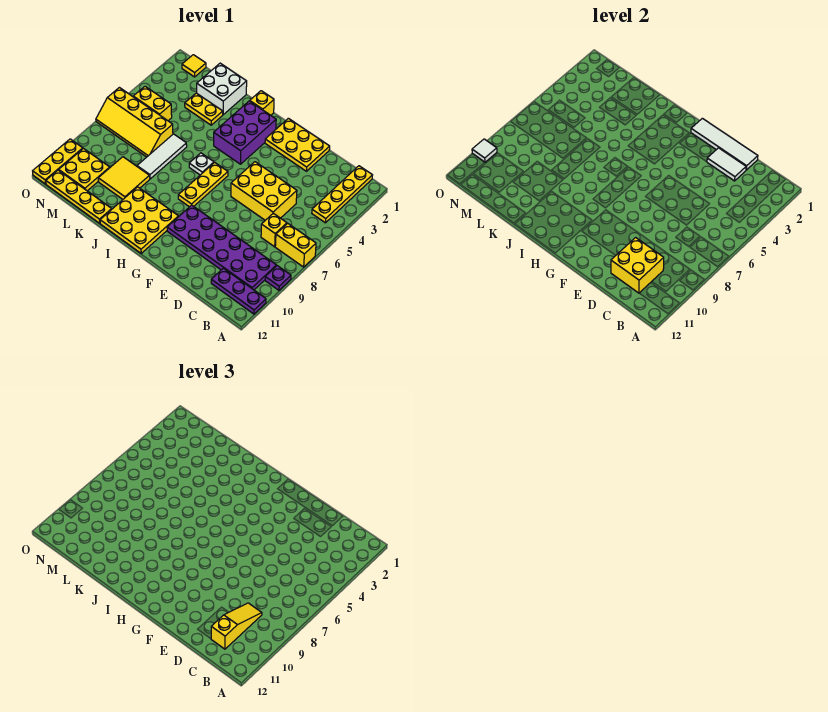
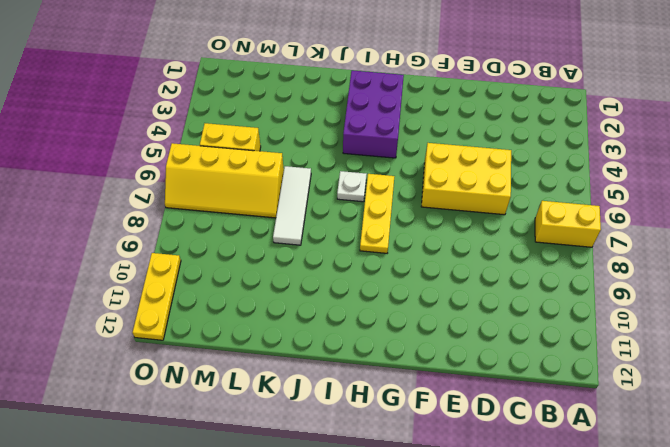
none -> purple 1x1 plate [265,266,291,290]
none -> purple 1x3 plate [211,268,266,314]
none -> yellow 1x4 plate [312,166,372,223]

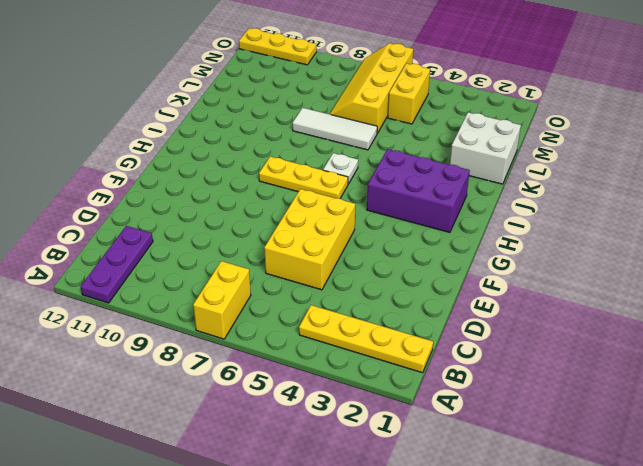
none -> purple 1x1 plate [265,266,291,290]
none -> purple 2x6 plate [167,205,276,290]
none -> yellow 1x1 brick [261,213,287,247]

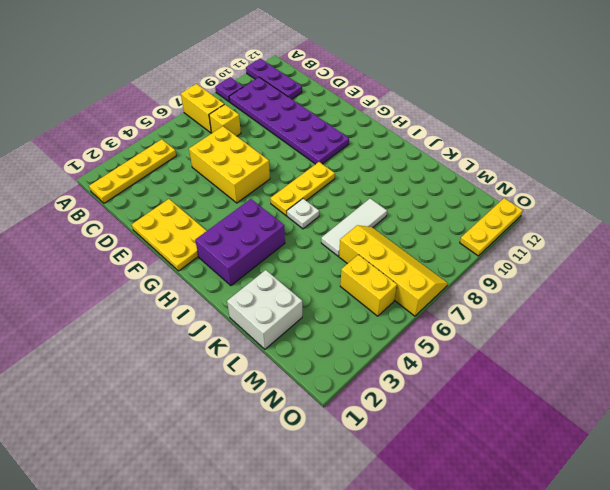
none -> yellow 3x3 plate [100,187,179,253]
none -> yellow 1x1 brick [250,91,274,115]
none -> yellow 1x2 plate [185,93,223,125]

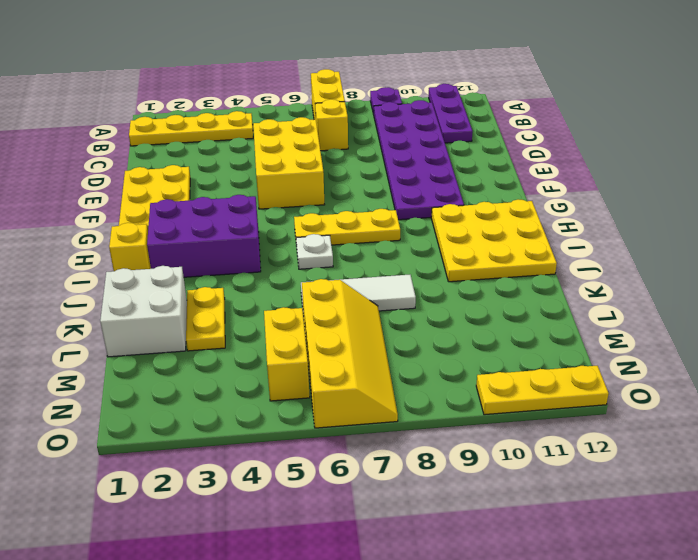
none -> yellow 2x2 tile [98,157,150,199]
none -> yellow 1x4 plate [46,170,112,223]
none -> yellow 2x2 plate [59,149,110,191]

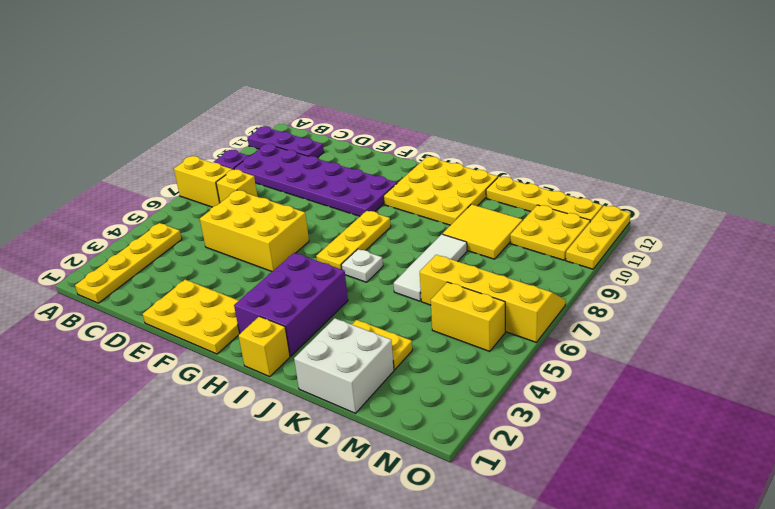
none -> yellow 1x1 tile [182,55,206,77]
none -> yellow 2x2 brick [611,238,664,293]
none -> white 1x4 tile [691,118,758,170]

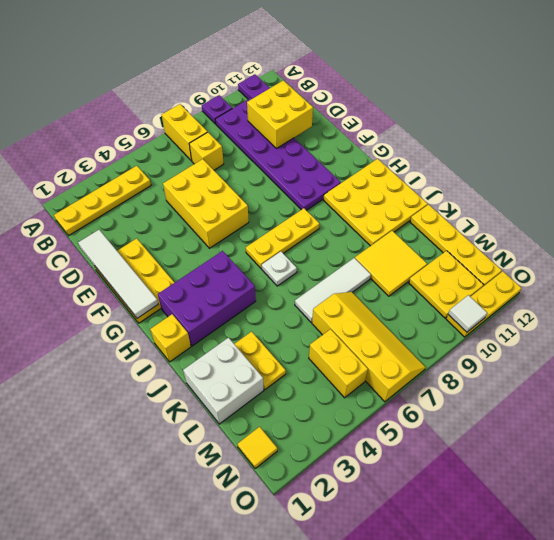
none -> white 1x2 tile [707,148,746,181]
none -> yellow 1x3 slope [211,603,262,649]

